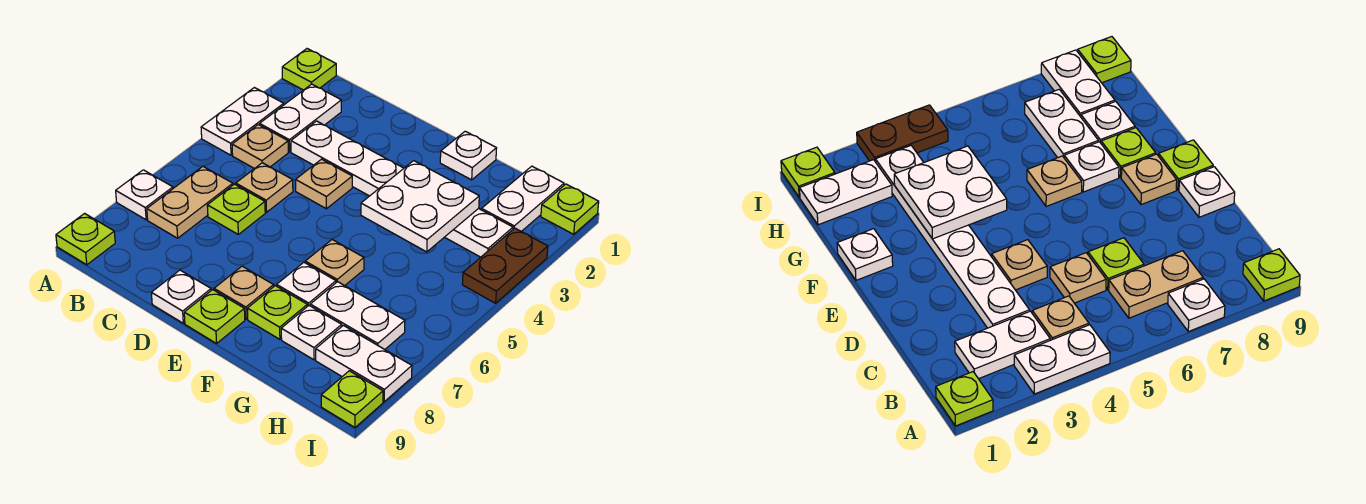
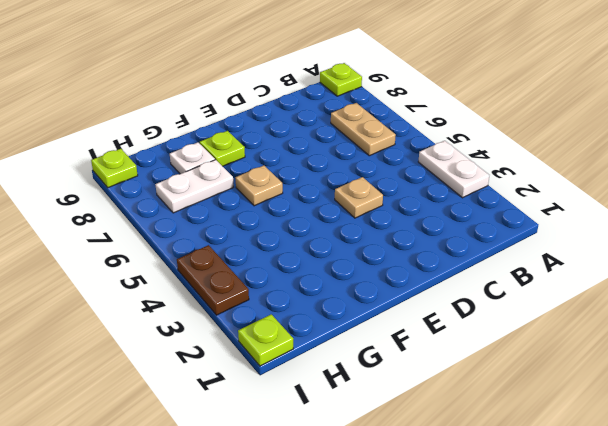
none -> lime 1x1 plate [282,49,336,90]
none -> white 1x1 plate [116,170,173,220]
none -> white 1x2 plate [260,84,341,152]

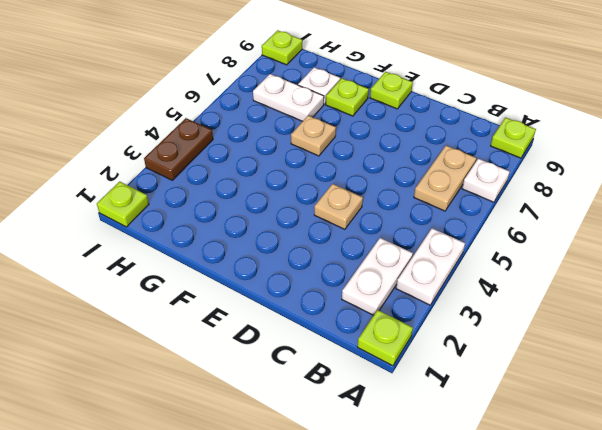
none -> tan 1x1 plate [232,125,288,169]
none -> white 1x6 plate [291,121,513,257]
none -> tan 1x1 plate [236,163,293,212]

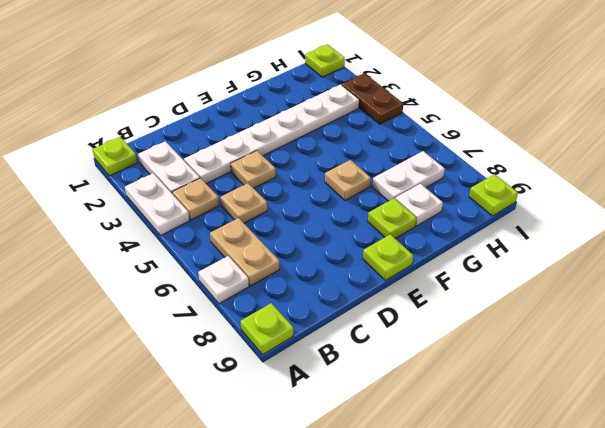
none -> lime 1x1 plate [207,184,265,234]
none -> white 1x1 plate [151,270,211,323]
none -> tan 1x1 plate [214,266,274,319]

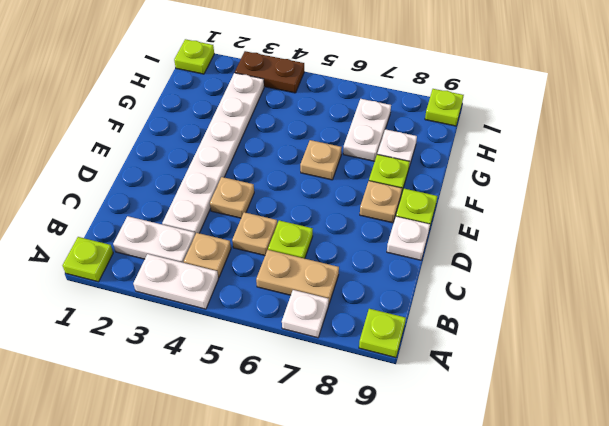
none -> white 1x1 plate [440,131,497,180]
none -> white 1x1 plate [277,263,336,306]
none -> white 1x2 plate [482,166,564,231]

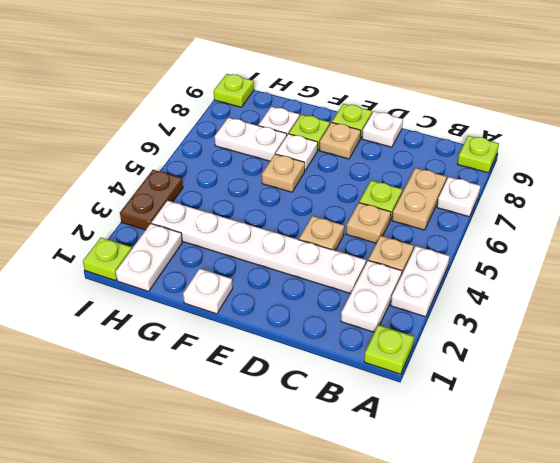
none -> white 1x2 plate [316,325,412,402]
none -> white 2x2 plate [361,161,479,252]

